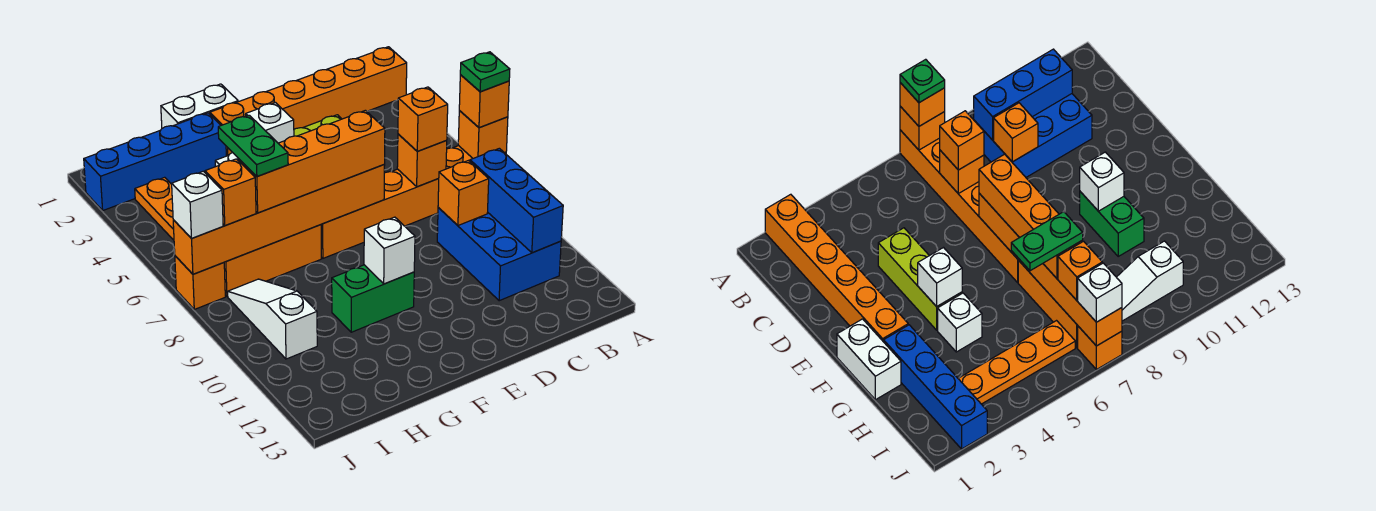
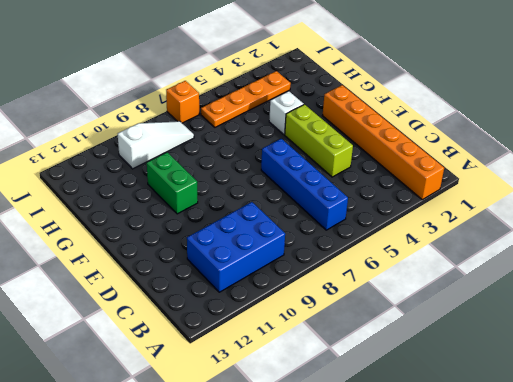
blue 1x4 brick [261,139,348,230] -> blue 1x4 brick moved to [84,113,226,210]
none -> orange 1x6 brick [321,146,506,258]
none -> white 1x2 brick [161,84,238,128]
none -> orange 1x3 brick [224,225,321,296]

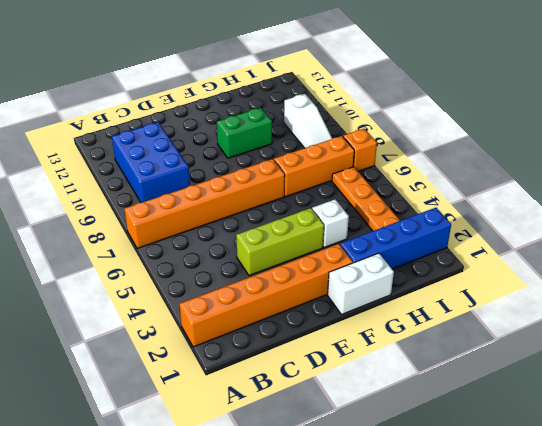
none -> orange 1x1 brick [458,111,508,158]
none -> blue 1x3 brick [470,148,563,253]
none -> orange 1x1 brick [397,134,447,187]

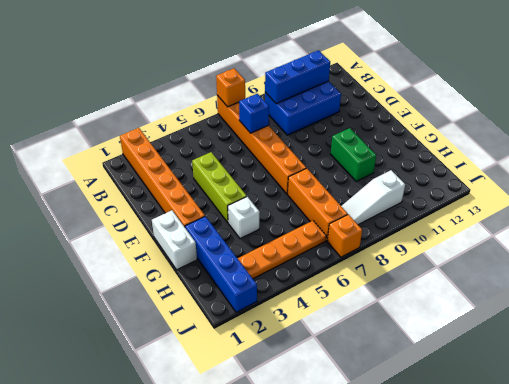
blue 1x1 brick [239,94,269,133] -> orange 1x1 brick [397,134,447,187]
none -> orange 1x1 brick [438,161,489,225]
none -> orange 1x6 brick [173,165,385,274]
none -> white 1x1 brick [246,103,294,143]

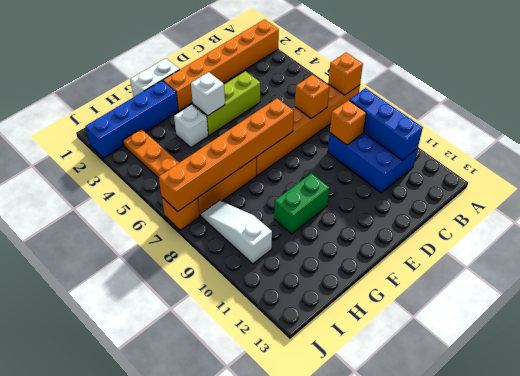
none -> white 1x1 brick [364,217,415,284]
none -> orange 1x1 brick [459,75,509,128]
none -> orange 1x1 brick [398,87,448,151]

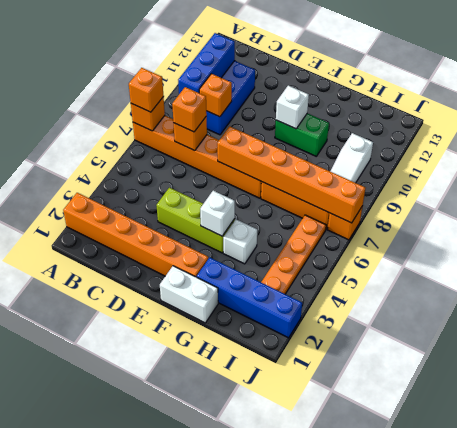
none -> orange 1x4 brick [238,110,385,213]
none -> orange 1x1 brick [205,159,256,226]
none -> white 1x1 brick [172,171,223,238]

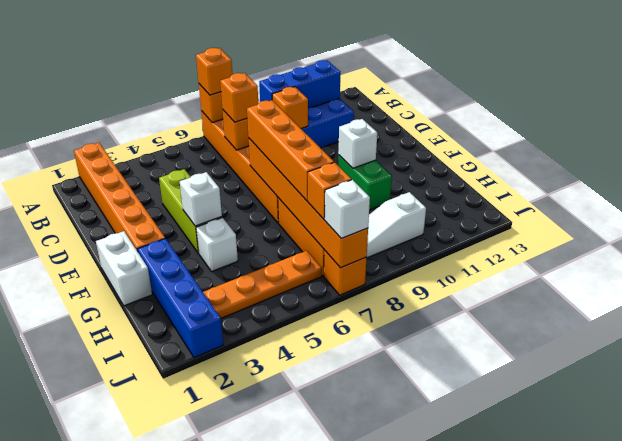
none -> green 1x1 plate [460,52,510,92]
none -> green 1x2 plate [218,115,288,177]

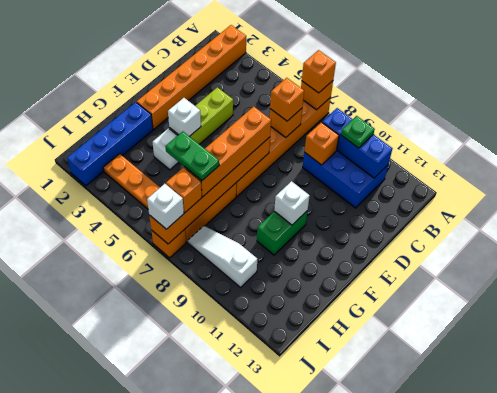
green 1x1 plate [341,116,375,148] -> green 1x1 plate moved to [460,52,510,92]
none -> white 1x2 brick [161,84,238,128]

